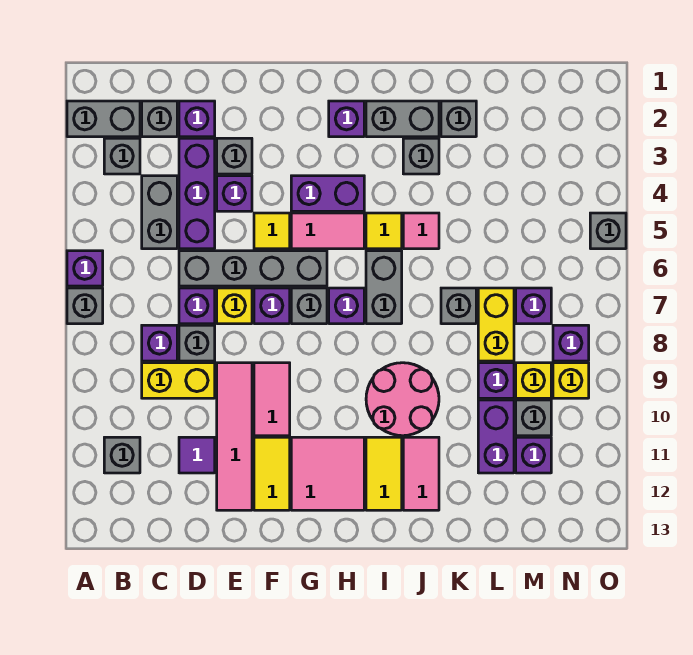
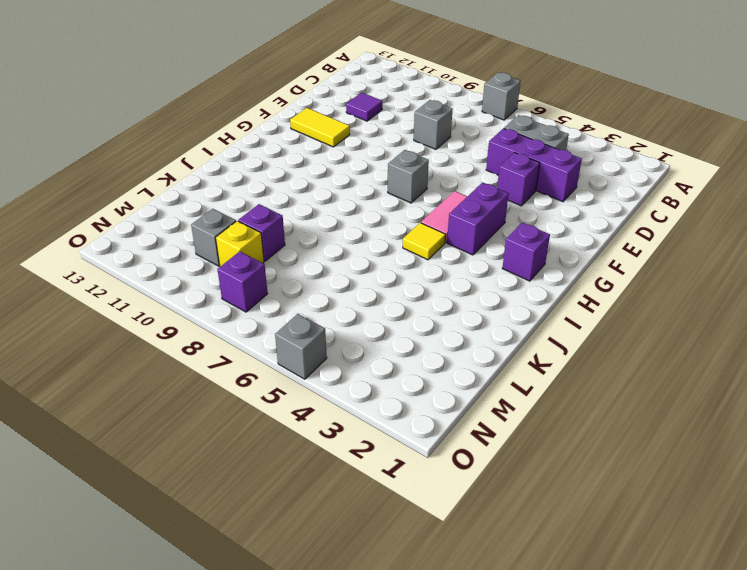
none -> grey 1x2 brick [67,101,140,137]
none -> purple 1x1 brick [67,251,103,286]
none -> grey 1x1 brick [104,138,140,174]
none -> grey 1x1 brick [104,437,140,473]

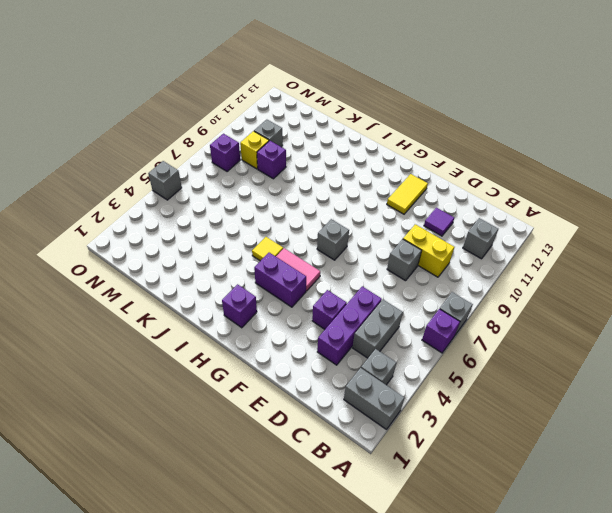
none -> grey 1x1 brick [142,101,177,137]
none -> purple 1x1 brick [142,325,177,361]
none -> purple 1x1 brick [179,101,215,137]
none -> grey 1x4 brick [179,251,327,286]

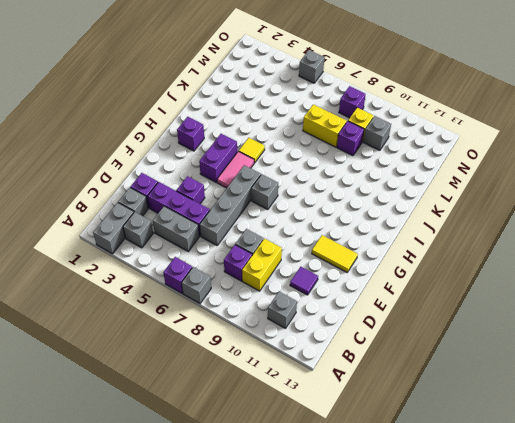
none -> purple 1x1 brick [179,288,215,324]
none -> grey 1x1 brick [217,138,252,174]
none -> yellow 1x1 brick [217,288,252,324]
none -> pink 1x4 tile [217,363,252,510]

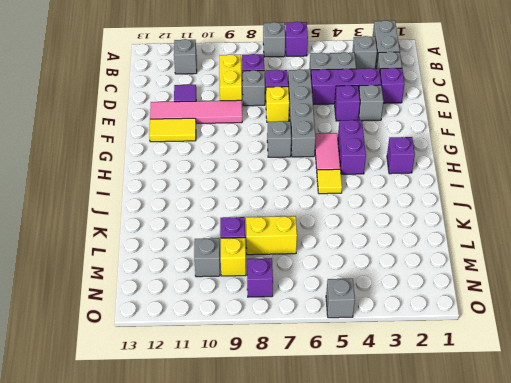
none -> yellow 1x1 tile [254,213,290,249]
none -> purple 1x1 brick [254,288,290,324]
none -> pink 1x2 tile [254,363,290,436]
none -> pink 2x2 tile [291,437,364,510]

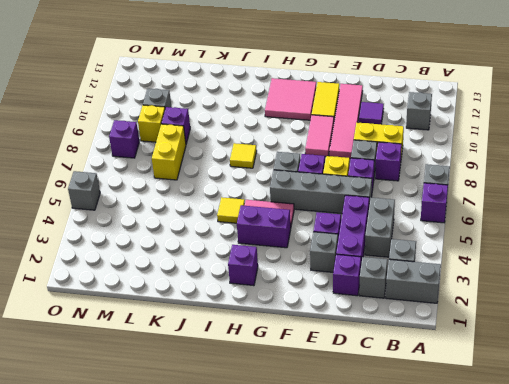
yellow 1x1 tile [230,143,257,168] -> yellow 1x1 tile moved to [254,213,290,249]
none -> purple 1x1 brick [329,288,364,324]
none -> grey 1x2 brick [366,101,439,137]
none -> grey 1x2 brick [366,251,402,324]
none -> pink 2x2 round brick [366,363,439,436]

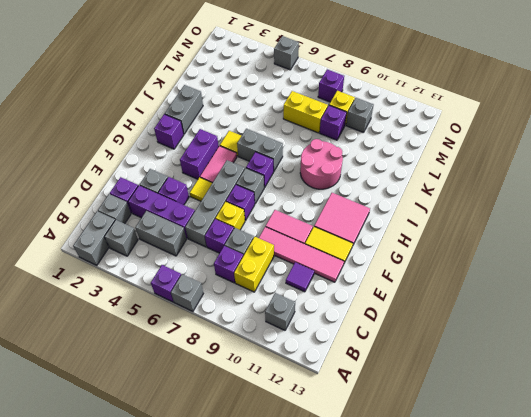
none -> yellow 1x2 tile [366,437,402,510]
none -> grey 1x1 brick [403,138,439,174]
none -> pink 1x1 tile [403,213,439,249]
none -> pink 1x2 tile [403,437,439,510]

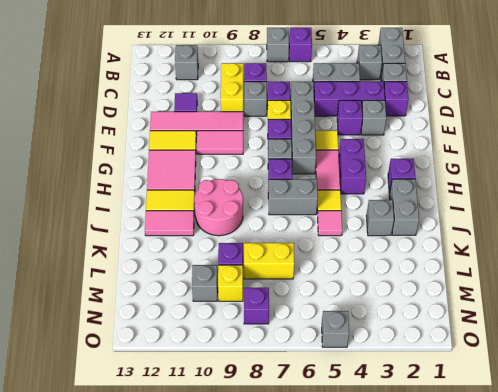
none -> grey 1x1 brick [441,101,476,137]
none -> grey 1x1 brick [441,288,476,324]
none -> purple 1x2 brick [478,400,514,473]
none -> purple 1x1 brick [516,288,551,324]

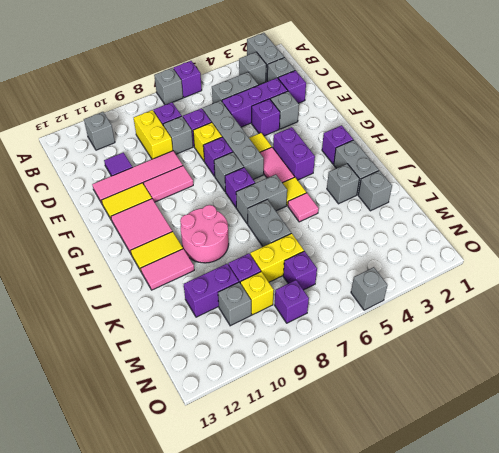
grey 1x2 brick [248,200,291,247] -> grey 1x1 brick [441,288,476,324]
none -> purple 1x1 brick [516,437,551,473]
none -> yellow 1x1 brick [553,363,589,398]

